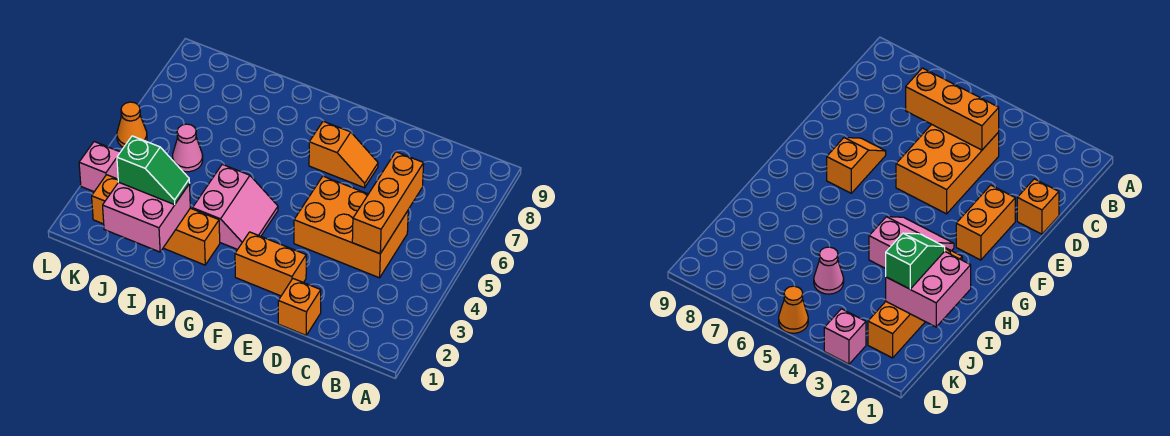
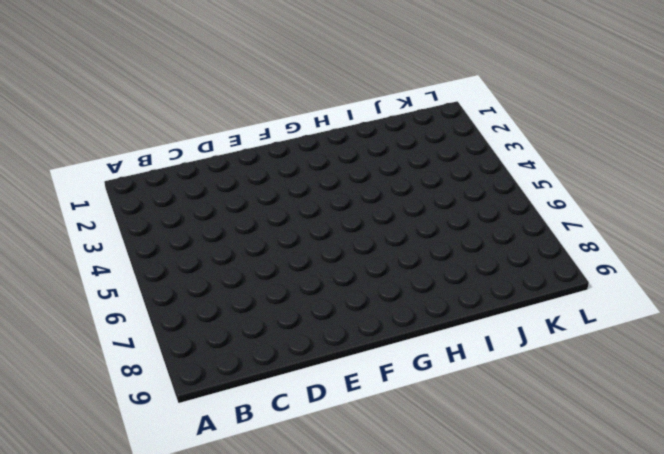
none -> orange 2x3 brick [294,176,408,278]
none -> orange 1x1 brick [278,279,321,335]
none -> orange 1x2 brick [235,232,306,296]

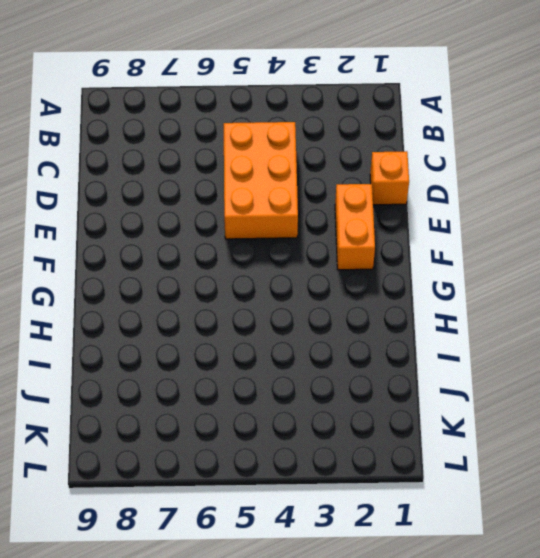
none -> orange 1x2 slope [309,121,378,188]
none -> pink 2x2 slope [193,164,278,250]
none -> orange 1x4 brick [92,175,220,265]

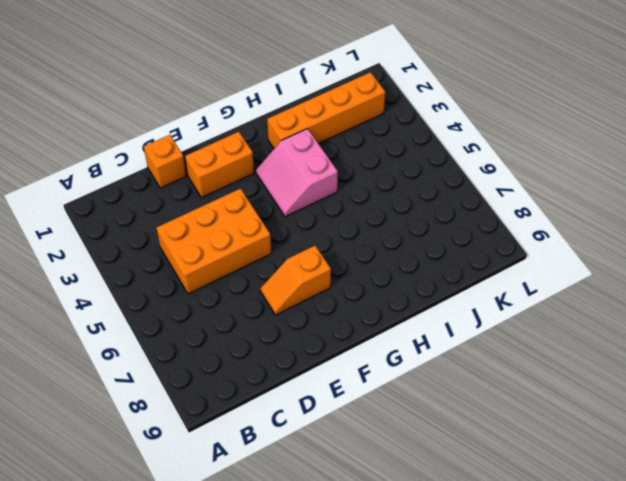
none -> pink 1x1 cone [173,124,203,172]
none -> pink 1x1 brick [79,142,120,192]
none -> orange 1x1 cone [117,102,147,148]

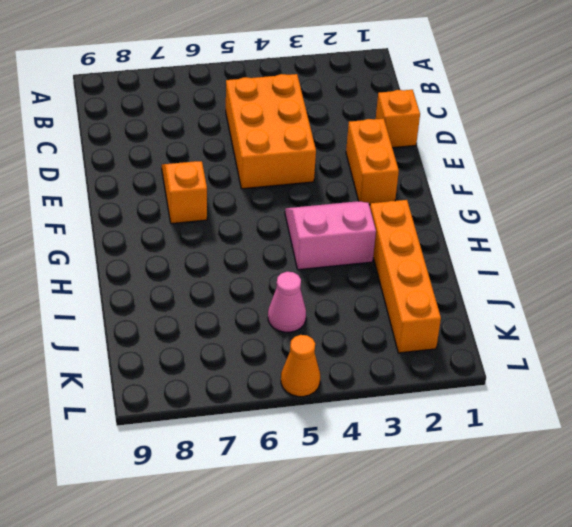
none -> pink 1x1 brick [79,142,120,192]
none -> orange 1x3 brick [352,152,424,254]
none -> pink 2x2 brick [103,182,190,252]

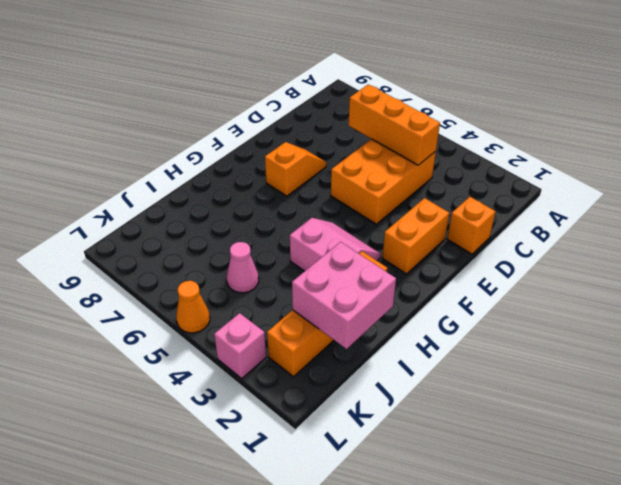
none -> green 1x2 slope [117,136,189,205]

